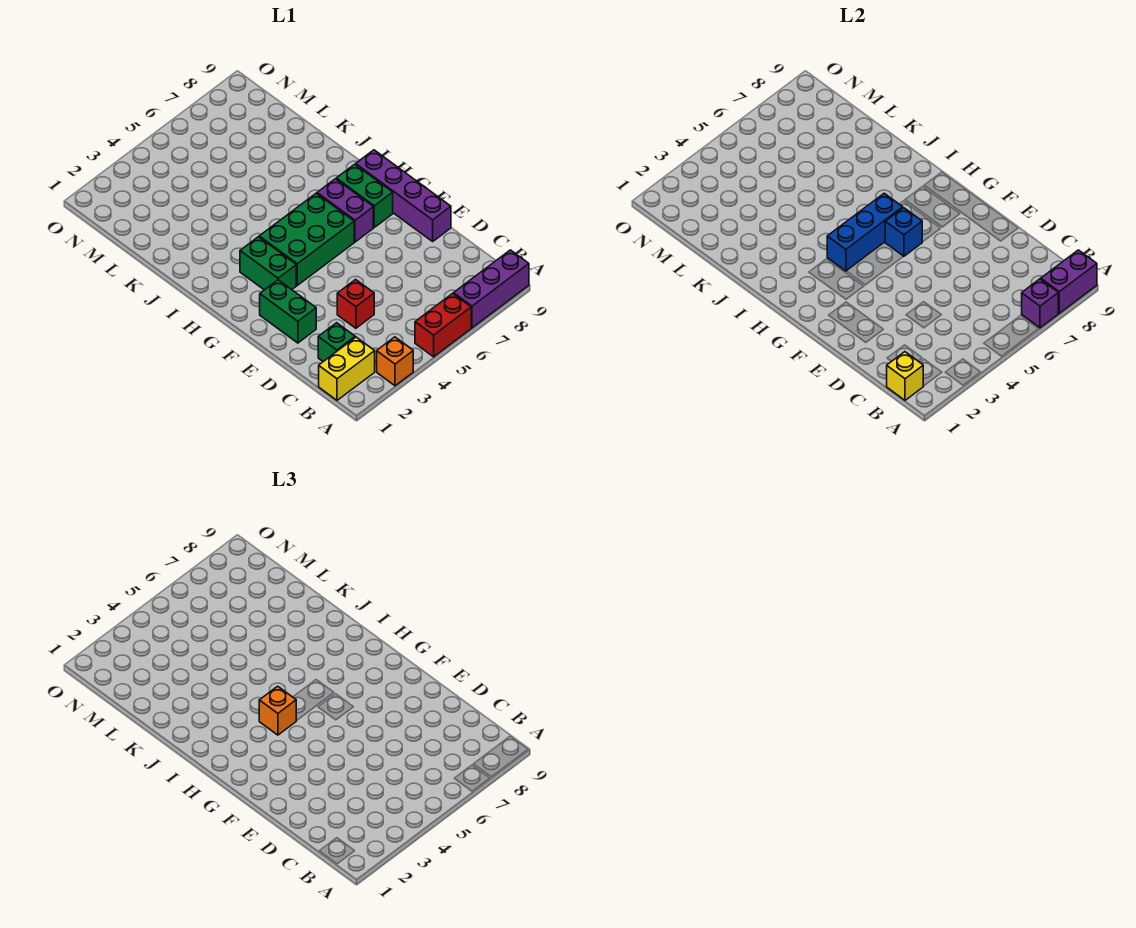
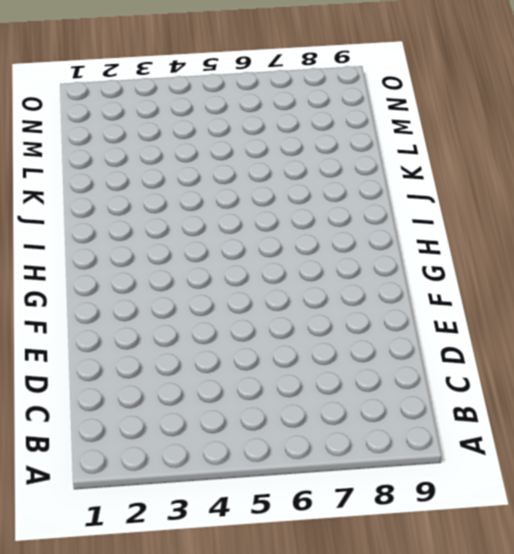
none -> orange 1x1 brick [377,337,413,386]
none -> red 1x2 brick [415,293,471,357]
none -> purple 1x3 brick [454,250,529,328]

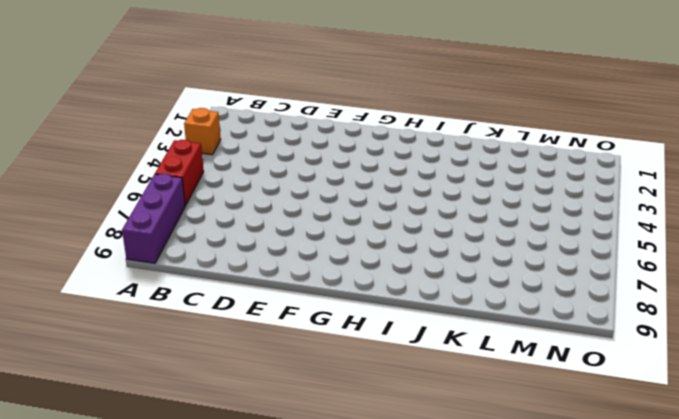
none -> yellow 1x2 brick [319,337,375,400]
none -> green 1x1 brick [318,323,355,362]
none -> red 1x1 brick [337,280,374,328]

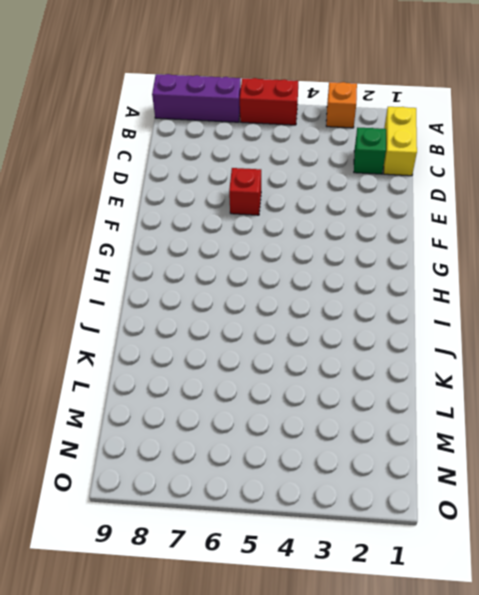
yellow 1x2 brick [384,107,417,176] -> yellow 1x2 brick turned to [319,337,375,400]
red 1x1 brick [229,168,261,215] -> red 1x1 brick moved to [337,280,374,328]
none -> green 1x2 brick [260,280,316,343]
none -> purple 1x4 brick [356,150,451,241]
none -> green 1x2 brick [240,237,296,290]

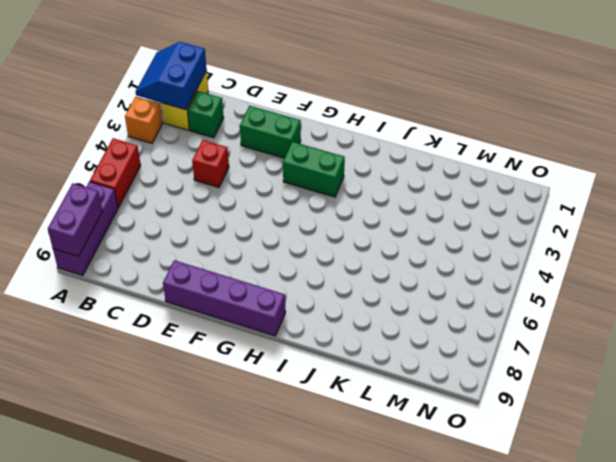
blue 2x2 slope [135,42,207,110] -> yellow 1x1 brick [887,352,923,400]
none -> green 2x3 brick [259,193,354,285]
none -> purple 1x2 brick [317,179,373,242]
none -> green 1x2 brick [336,164,393,227]

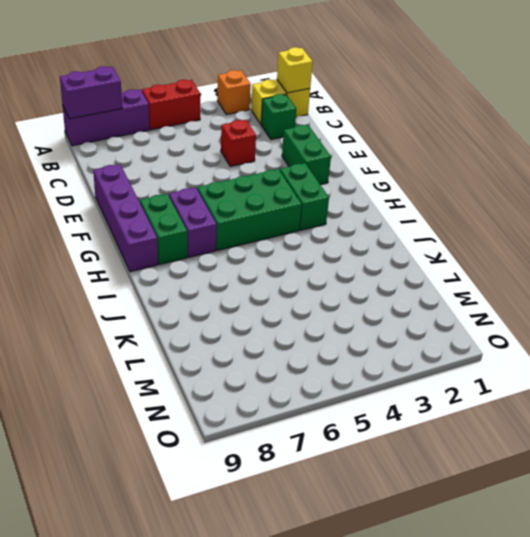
none -> purple 1x1 brick [1022,279,1058,328]
none -> blue 1x1 brick [885,208,922,257]
none -> blue 1x3 brick [827,193,903,271]

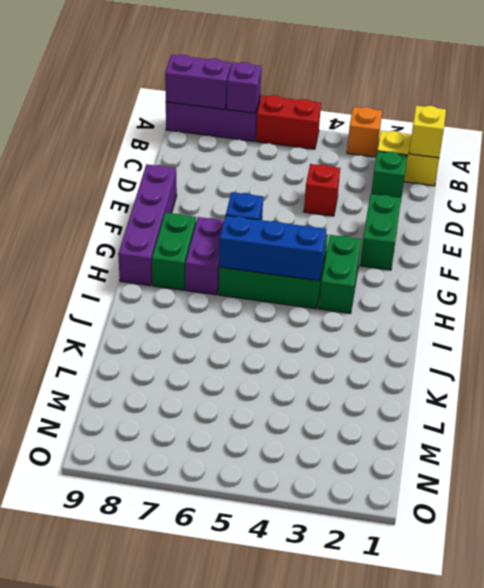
none -> orange 1x1 brick [259,686,296,735]

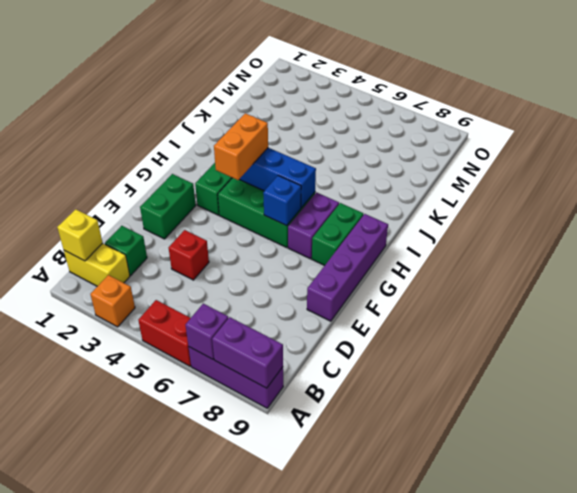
orange 1x2 brick [214,113,268,180] -> orange 1x1 brick [259,686,296,735]

